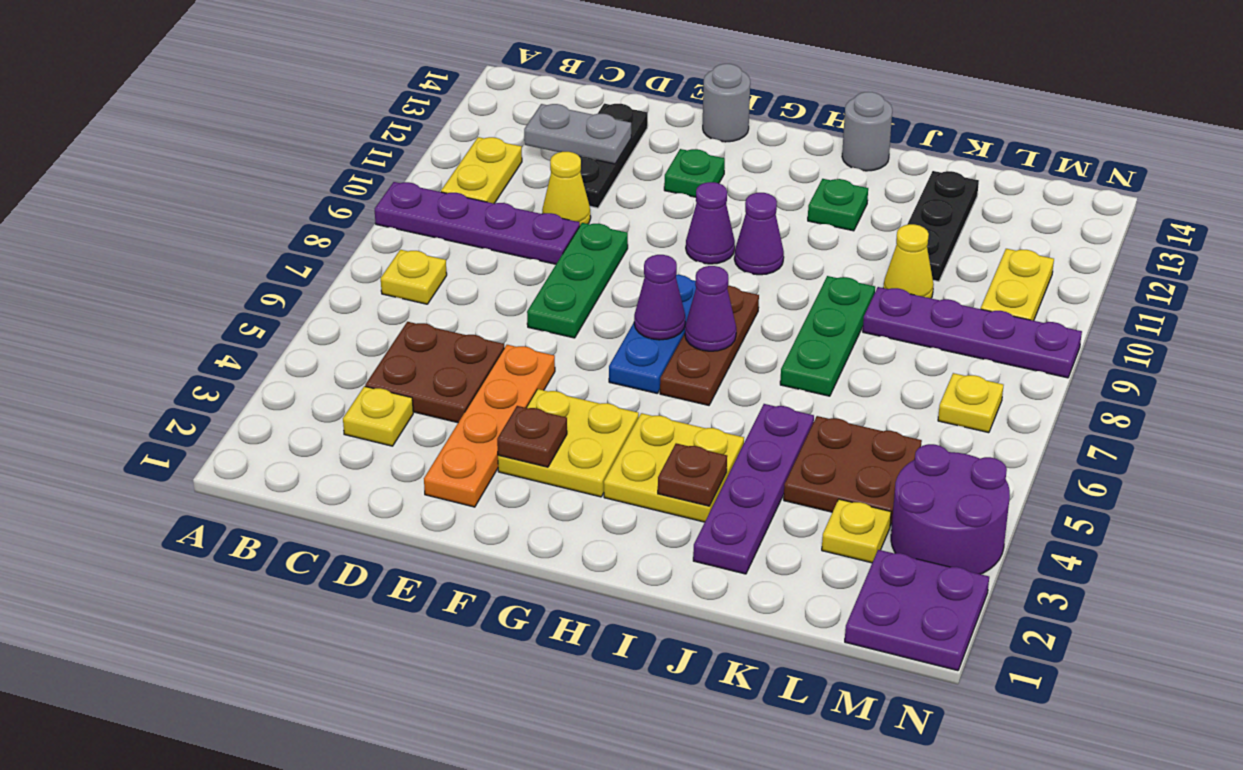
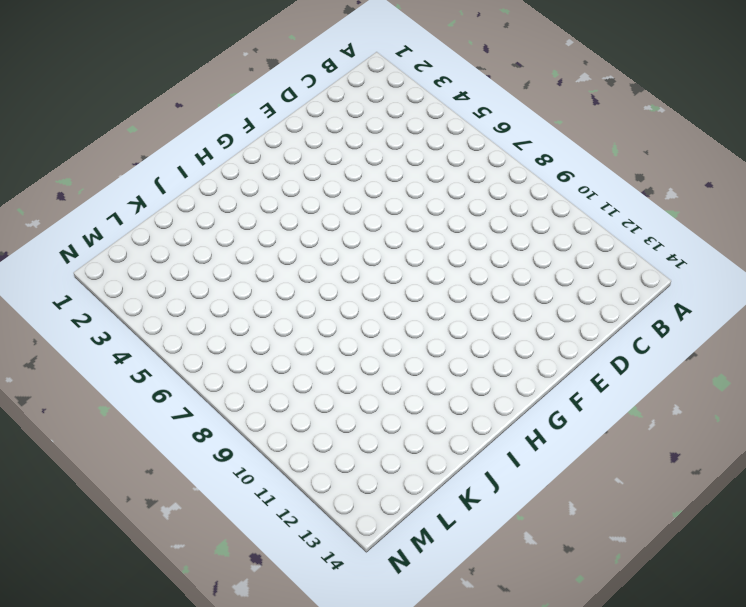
none -> purple 1x4 plate [375,182,580,264]
none -> yellow 1x1 plate [381,250,447,304]
none -> yellow 1x2 plate [441,137,522,204]
none -> yellow 1x1 plate [343,386,413,446]

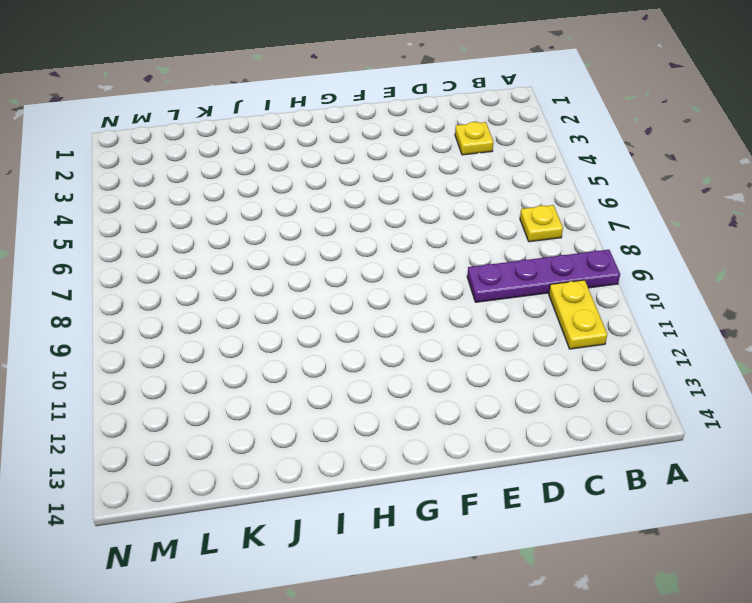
none -> brown 2x2 plate [365,322,504,423]
none -> yellow 1x1 cone [542,152,591,225]
none -> black 1x3 plate [580,104,648,208]
none -> orange 1x4 plate [424,345,555,507]

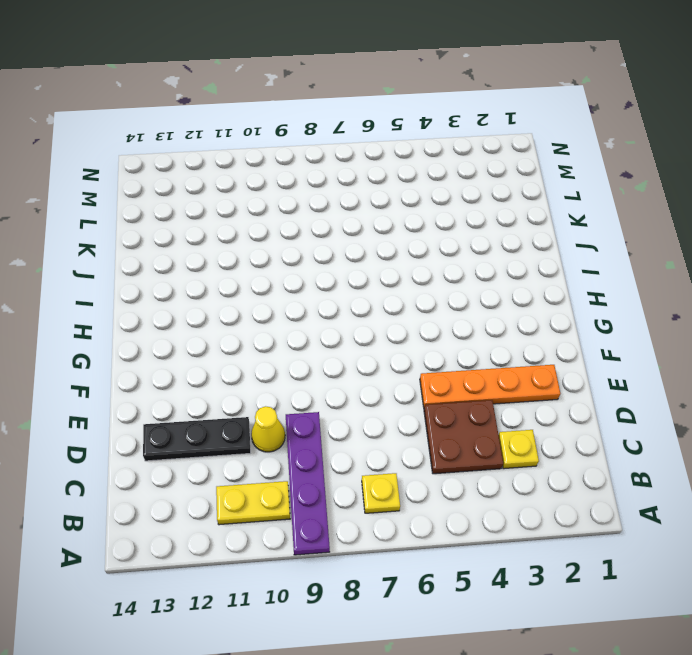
none -> green 1x3 plate [527,223,628,338]
none -> yellow 2x2 plate [498,389,639,497]
none -> green 1x1 plate [664,149,725,197]
none -> grey 1x1 round brick [703,64,750,142]

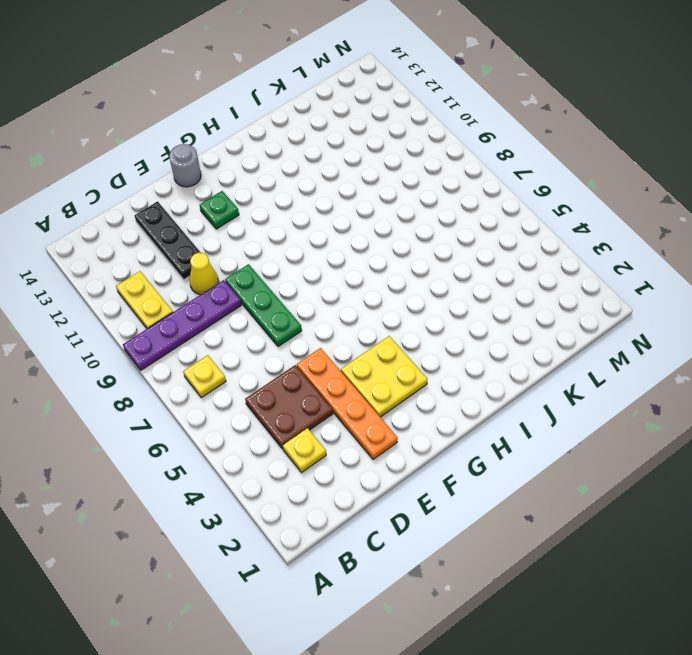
none -> blue 1x3 plate [609,275,696,394]
none -> purple 1x1 cone [686,182,735,264]
none -> yellow 2x2 plate [604,413,744,522]
none -> brown 1x3 plate [660,286,759,405]

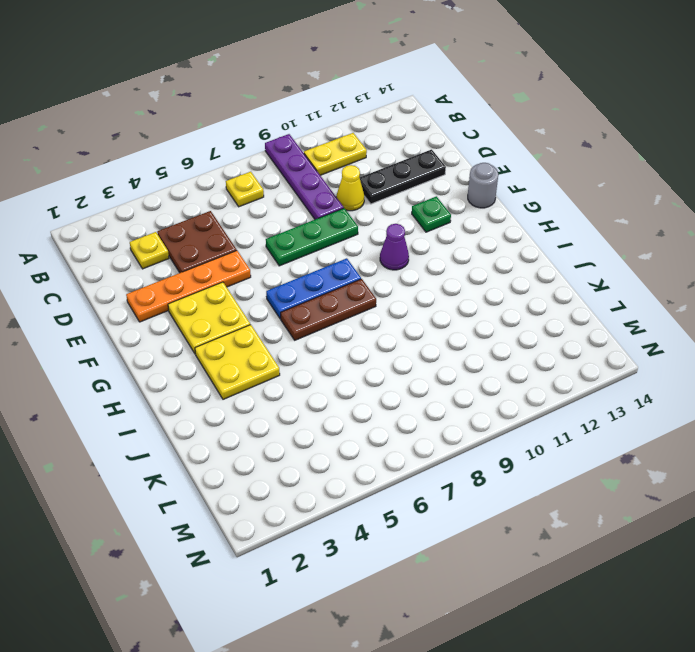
none -> purple 1x1 cone [734,193,784,275]
none -> green 1x1 plate [808,179,868,231]
none -> grey 1x1 round brick [842,92,892,171]
none -> purple 1x4 plate [693,404,814,574]

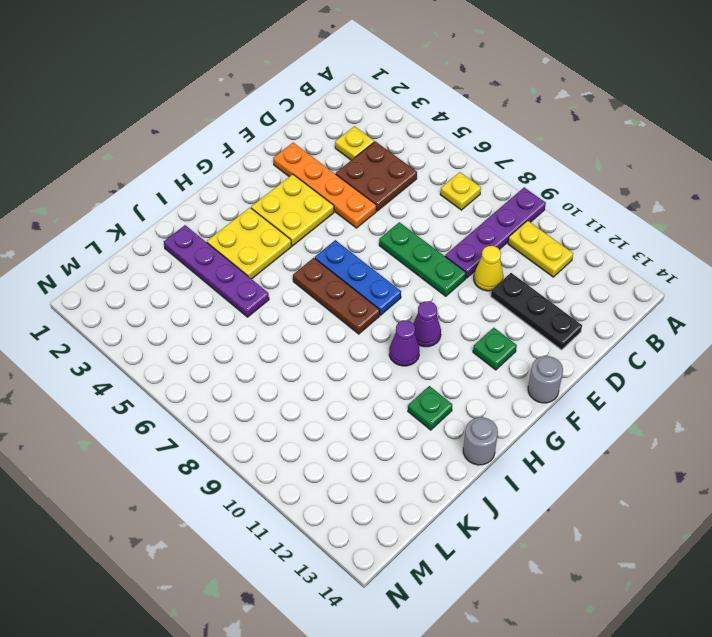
none -> green 1x3 plate [780,276,875,396]
none -> brown 2x2 plate [784,416,922,526]
none -> purple 1x4 plate [863,287,1082,378]
none -> yellow 1x1 cone [883,224,934,298]

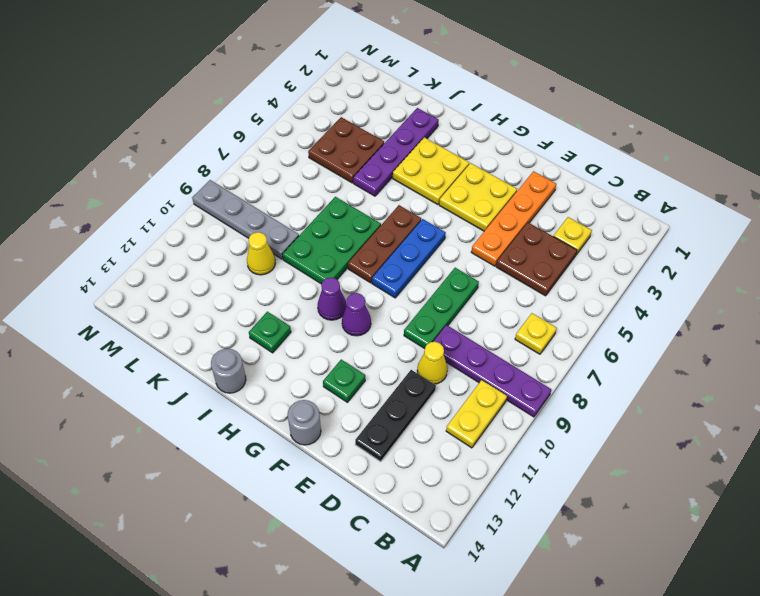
green 2x3 plate [283,197,381,284] -> green 1x3 plate [780,276,875,396]
grey 1x4 plate [192,180,299,259] -> purple 1x4 plate [863,287,1082,378]
none -> black 1x3 plate [907,171,979,281]
none -> yellow 1x1 plate [822,499,891,563]
none -> purple 2x2 plate [845,550,989,671]
none -> purple 2x2 round brick [891,444,1010,574]

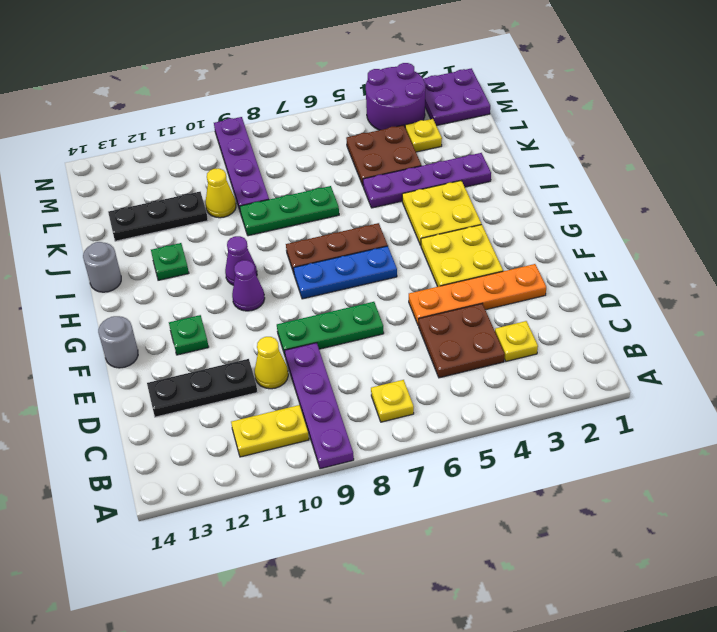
none -> yellow 1x1 plate [938,373,1003,433]
none -> yellow 1x2 plate [981,249,1054,321]
none -> grey 1x2 plate [524,104,631,164]
none -> brown 1x1 plate [497,406,567,467]

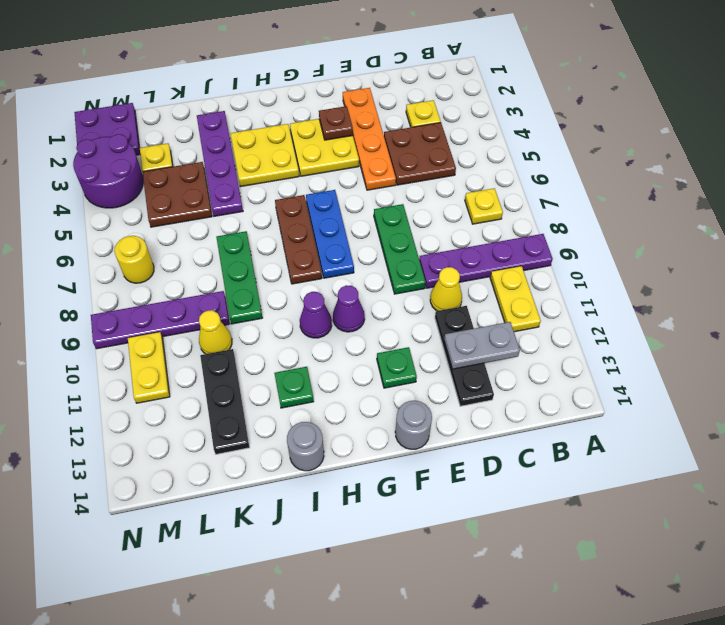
yellow 1x1 round brick [114,236,154,283] -> yellow 1x1 plate [938,373,1003,433]
none -> purple 1x1 cone [634,255,685,340]
none -> purple 1x1 cone [685,266,736,351]
none -> brown 1x1 plate [658,443,727,506]

